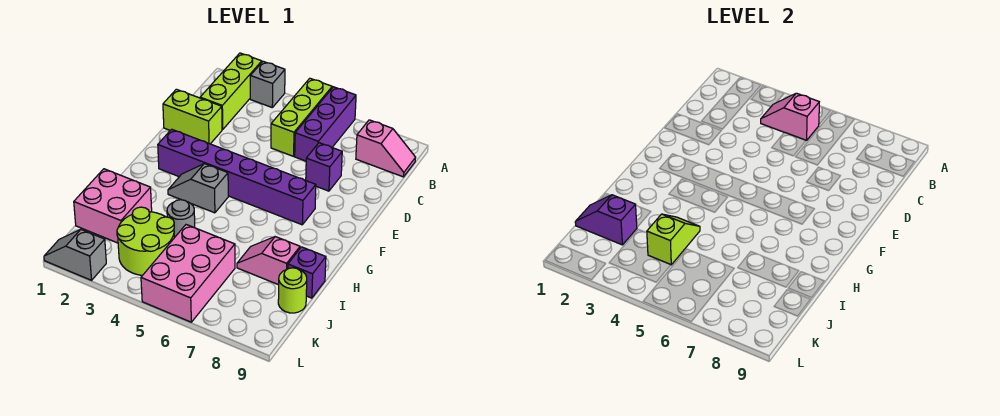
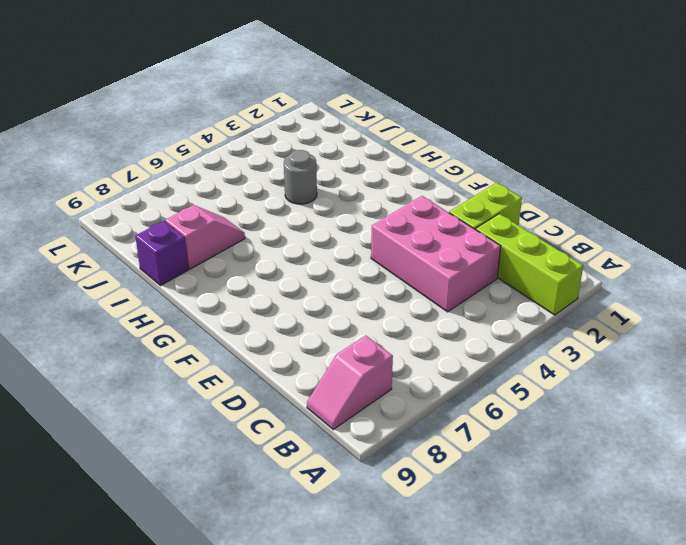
pink 2x3 brick [371,196,501,312] -> pink 2x3 brick moved to [141,225,235,322]
none -> grey 1x1 brick [250,61,285,107]
none -> lime 1x3 brick [271,78,332,156]
none -> purple 1x3 brick [295,87,356,161]

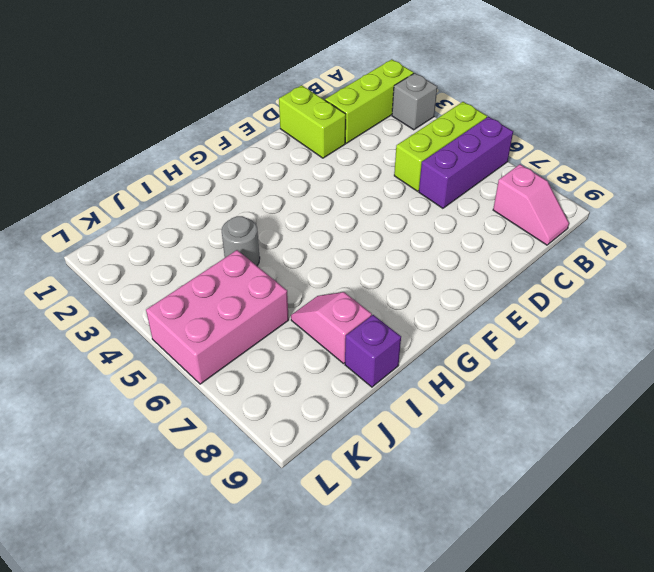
none -> purple 1x1 brick [306,143,342,191]
none -> purple 1x6 brick [158,129,316,225]
none -> grey 1x2 slope [168,164,228,213]

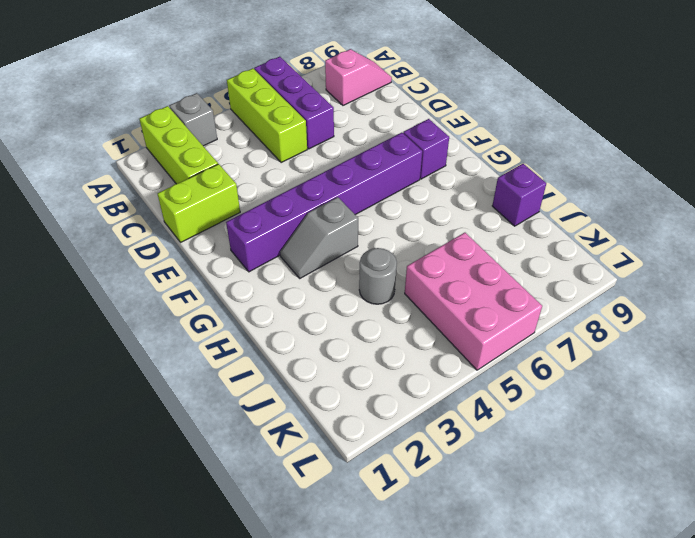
purple 1x1 brick [403,119,449,179] -> purple 1x1 brick moved to [306,143,342,191]
none -> pink 2x2 brick [74,169,152,243]
none -> pink 1x2 slope [237,237,300,285]
none -> lime 2x2 round brick [117,207,174,275]

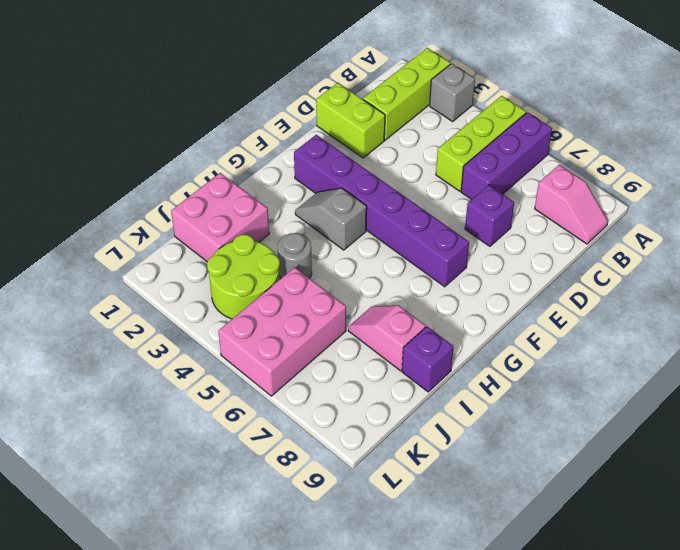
none -> lime 1x1 round brick [278,268,307,313]
none -> grey 1x2 slope [44,230,106,280]
none -> pink 1x2 slope [761,93,819,140]

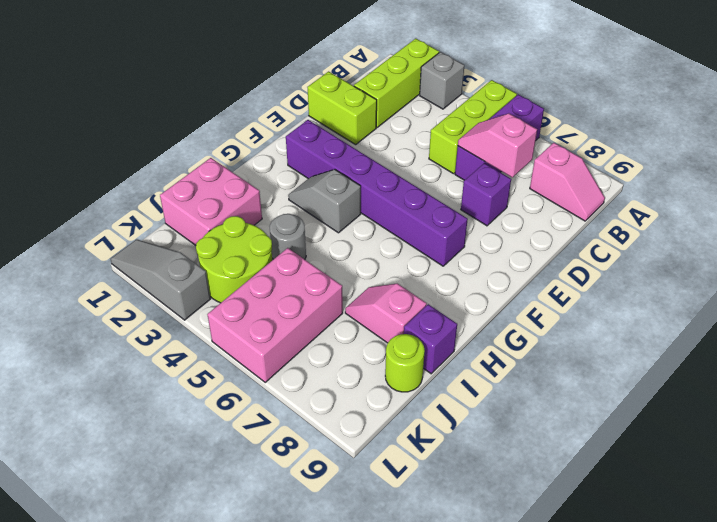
pink 1x2 slope [458,114,537,177] -> pink 1x2 slope moved to [761,93,819,140]
grey 1x3 slope [111,239,211,320] -> grey 1x2 slope [44,230,106,280]
none -> lime 1x2 slope [647,214,700,265]
none -> purple 1x2 slope [575,195,637,245]

